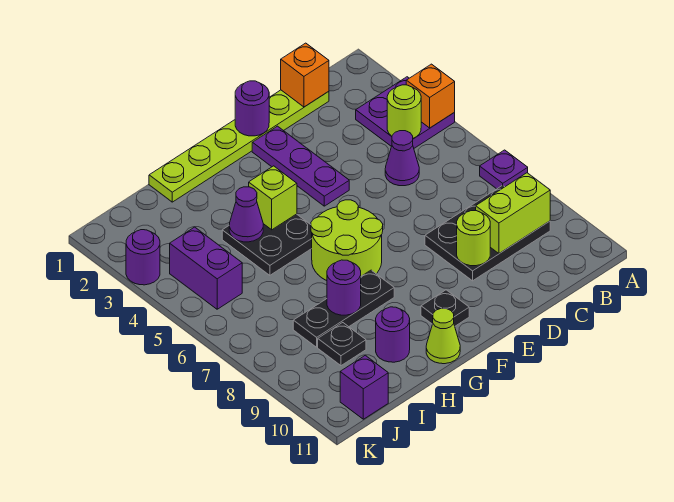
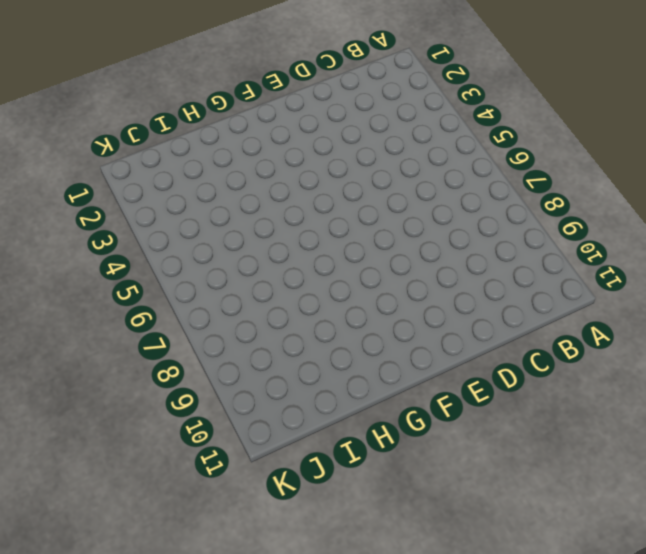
none -> purple 2x2 plate [356,77,455,148]
none -> purple 1x1 plate [480,150,528,189]
none -> black 2x3 plate [425,185,550,281]

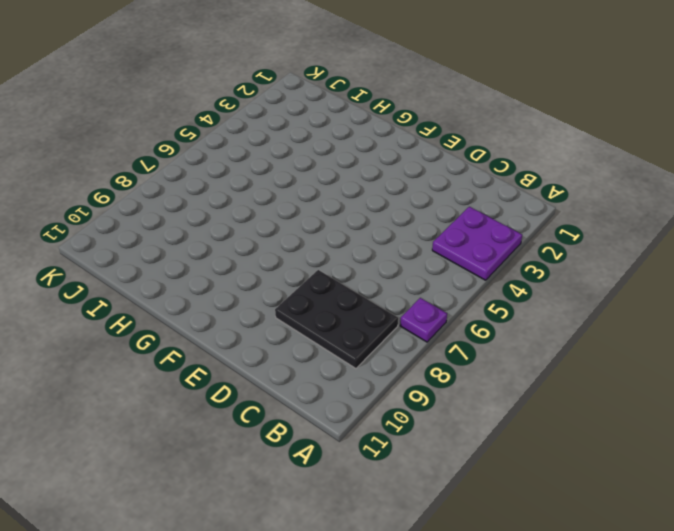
none -> lime 1x6 plate [149,90,329,202]
none -> purple 1x1 cone [385,131,419,186]
none -> purple 1x3 plate [252,126,349,206]

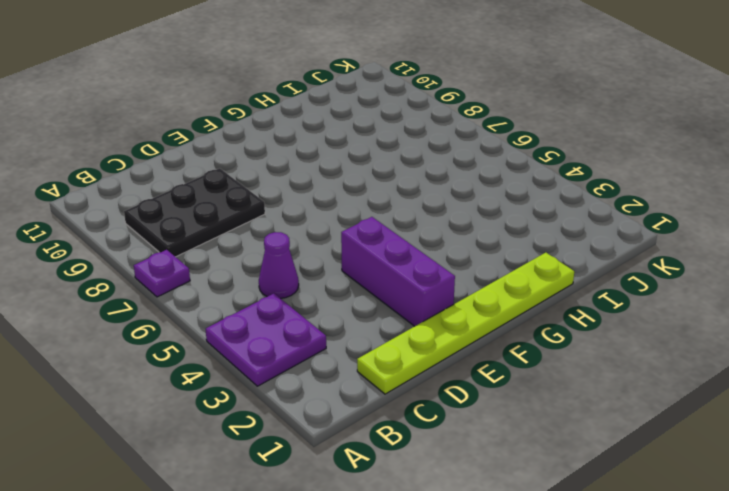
purple 1x3 brick [341,217,455,326] -> purple 1x3 plate [252,126,349,206]
none -> lime 2x2 round brick [311,200,383,281]
none -> black 1x1 plate [421,290,469,326]
none -> black 2x2 plate [222,214,312,275]

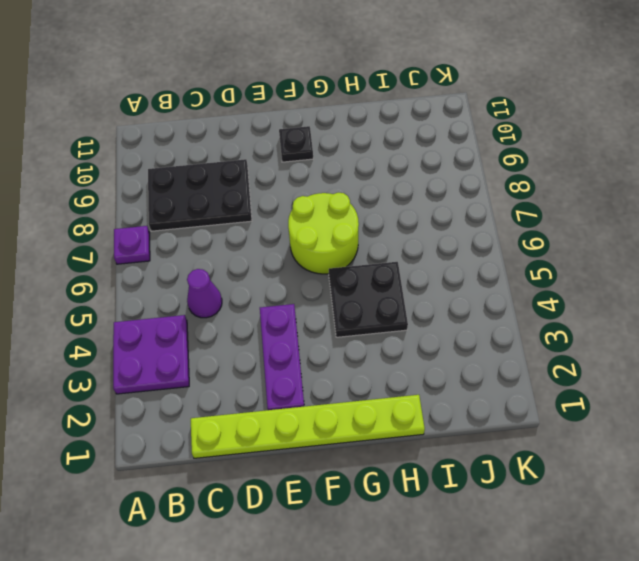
none -> black 1x3 plate [293,270,394,347]
none -> lime 1x1 cone [426,308,460,364]
none -> purple 1x1 round brick [376,307,410,362]

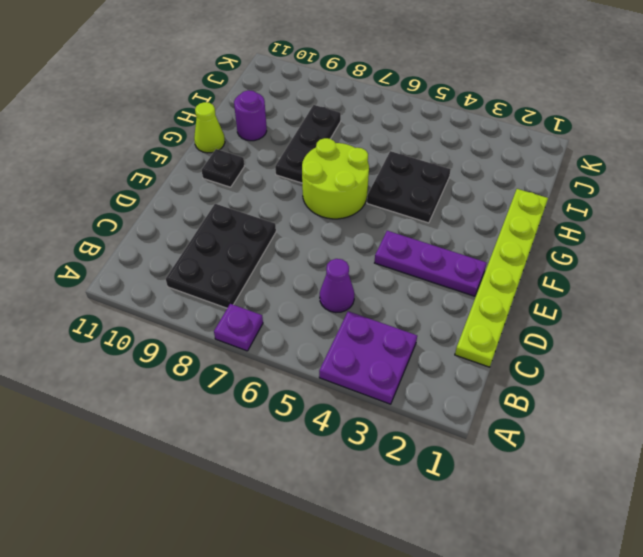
none -> black 1x1 plate [318,323,366,366]
none -> purple 1x2 brick [170,227,242,309]
none -> purple 1x1 brick [340,355,388,419]

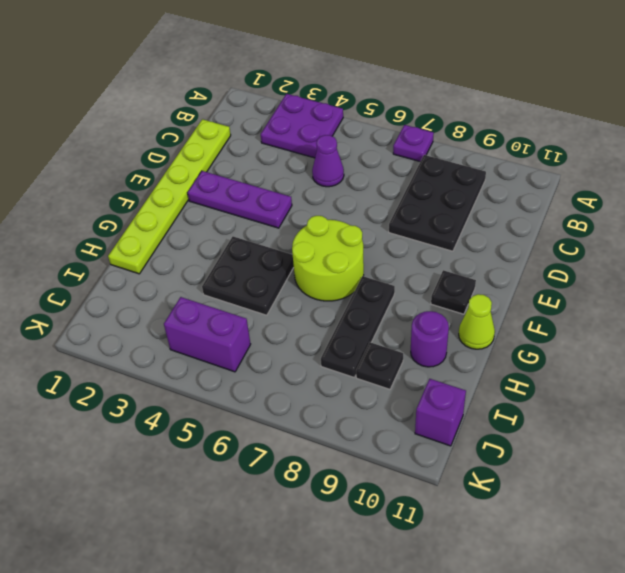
none -> purple 1x1 round brick [126,230,160,285]
none -> orange 1x1 brick [406,64,455,128]
none -> lime 1x1 round brick [387,85,421,138]

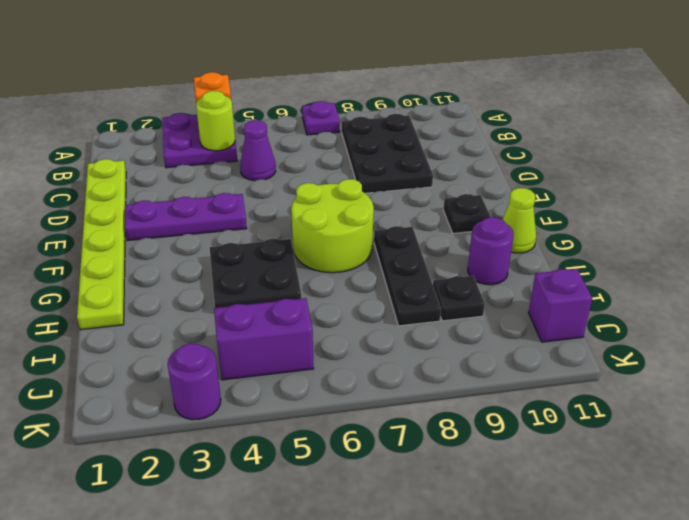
none -> lime 1x2 brick [476,173,550,253]
none -> orange 1x1 brick [281,43,329,107]
none -> lime 1x1 round brick [457,211,490,266]

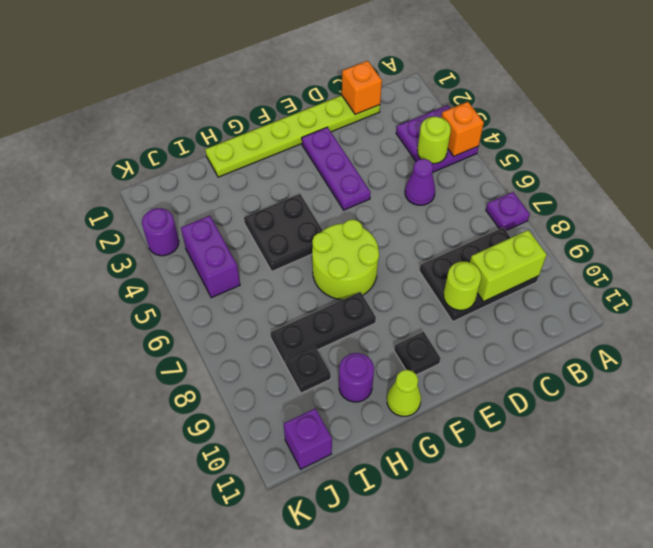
none -> purple 1x1 round brick [235,81,269,136]
none -> lime 1x1 brick [249,166,297,230]
none -> purple 1x1 cone [229,187,263,242]

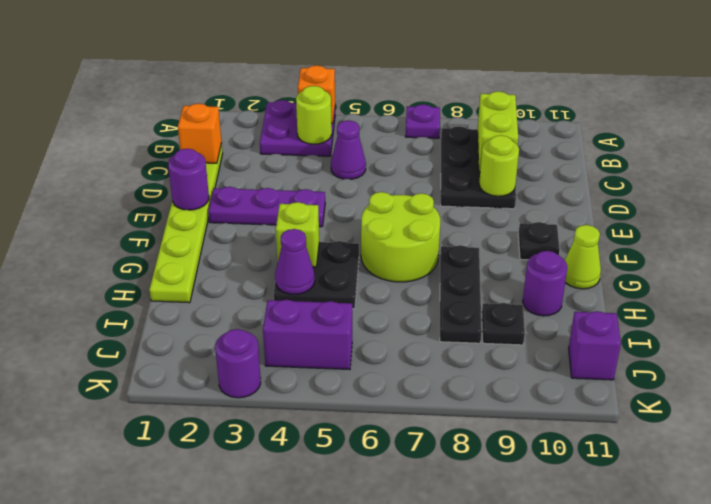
none -> purple 1x1 round brick [327,260,361,315]

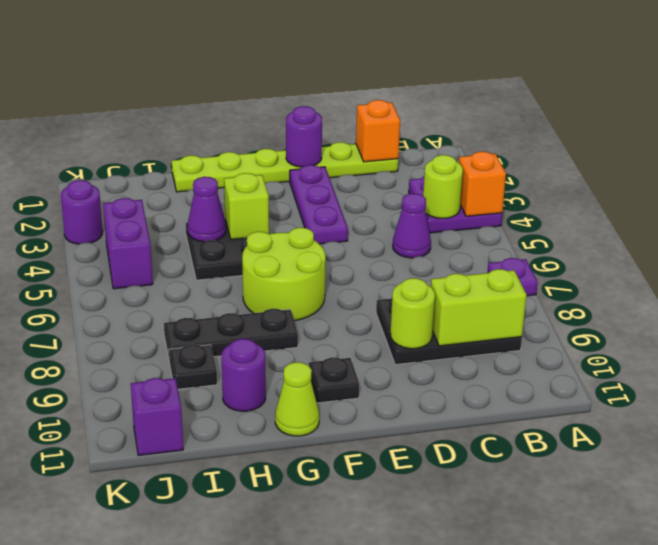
none -> purple 1x1 round brick [327,260,361,315]

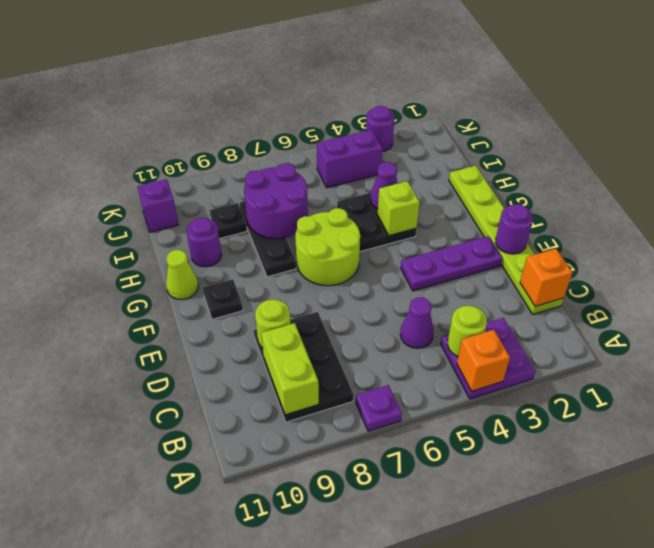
purple 2x2 round brick [244,163,308,239] -> purple 1x1 round brick [327,260,361,315]

